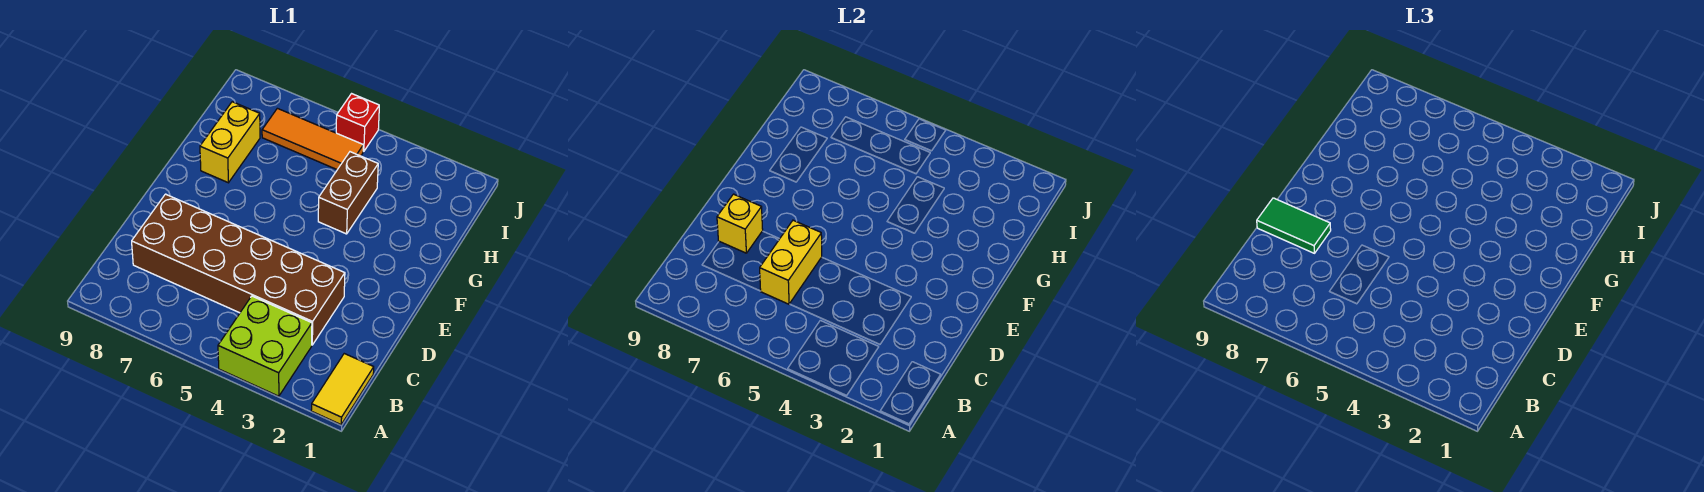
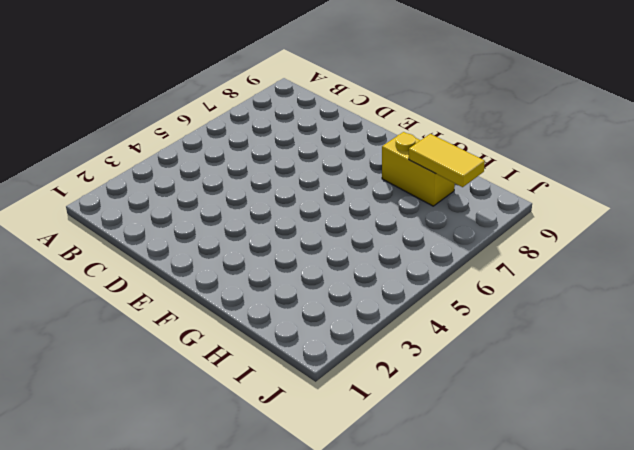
yellow 1x2 tile [409,134,485,187] -> yellow 1x2 tile moved to [311,354,374,424]
none -> lime 2x2 brick [218,296,312,396]
none -> brown 2x6 brick [132,194,345,345]

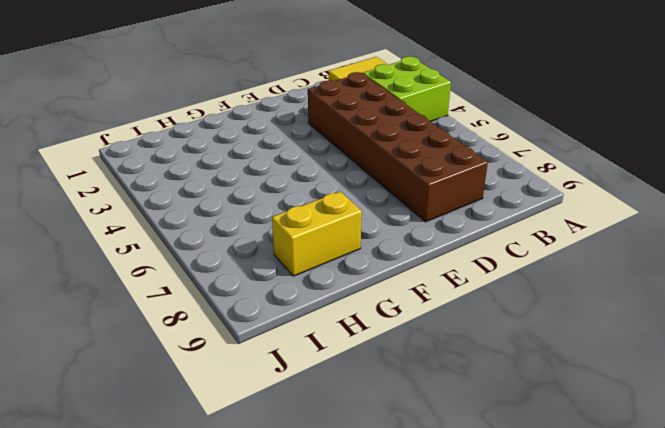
none -> brown 1x2 brick [318,152,378,234]
none -> orange 1x3 tile [262,108,363,170]

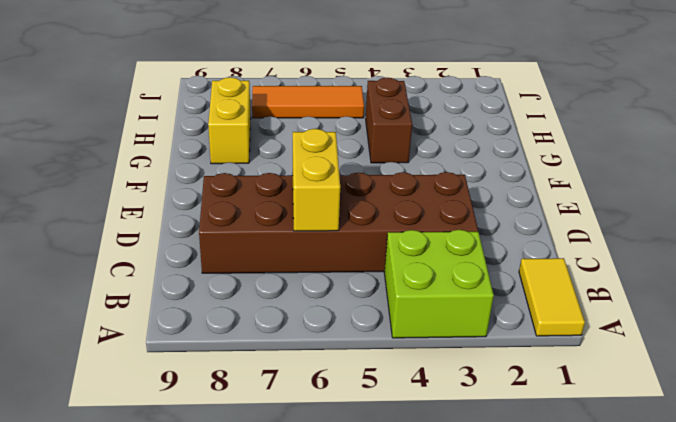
none -> red 1x1 brick [336,94,379,151]
none -> yellow 1x1 brick [717,194,763,253]

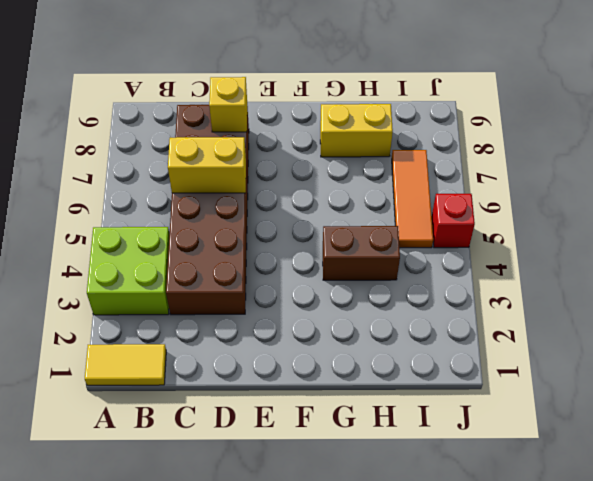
none -> green 1x2 tile [1257,198,1331,253]

